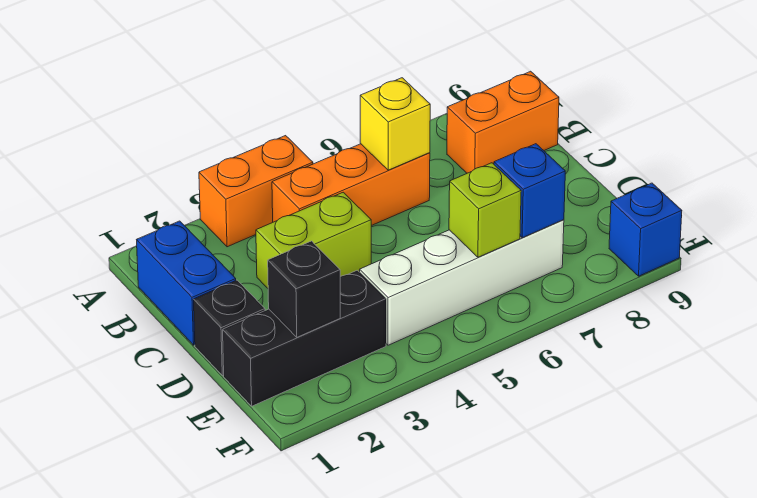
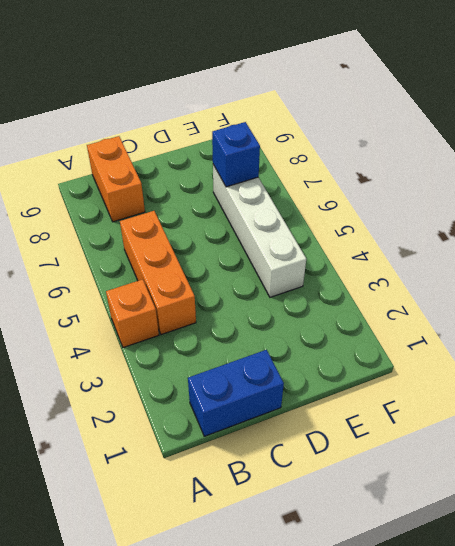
orange 1x1 brick [106,279,159,348] -> orange 1x2 brick [199,136,313,247]
none -> lime 1x2 brick [256,192,371,288]
none -> black 1x1 brick [193,280,265,376]
none -> black 1x3 brick [223,270,386,406]

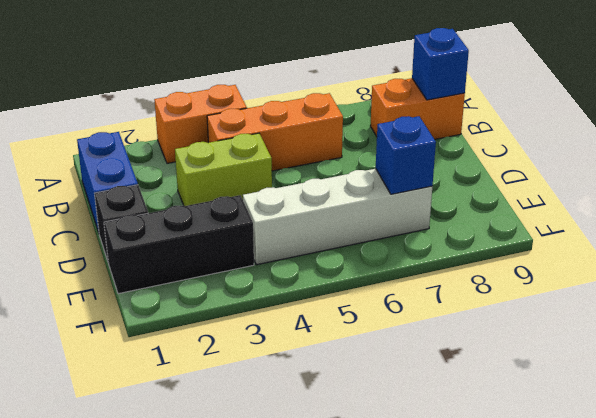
blue 1x1 brick [412,28,469,100] -> blue 1x1 brick moved to [609,183,682,276]
none -> yellow 1x1 brick [360,78,430,170]
none -> black 1x1 brick [268,241,340,337]
none -> lime 1x1 brick [449,163,521,257]

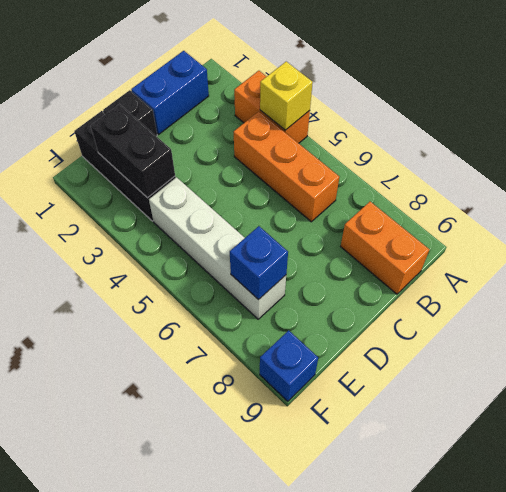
yellow 1x1 brick [260,62,313,130] -> yellow 1x1 brick moved to [360,78,430,170]
black 1x2 brick [91,104,175,198] -> black 1x1 brick [268,241,340,337]
none -> lime 1x2 brick [256,192,371,288]
none -> lime 1x1 brick [449,163,521,257]

